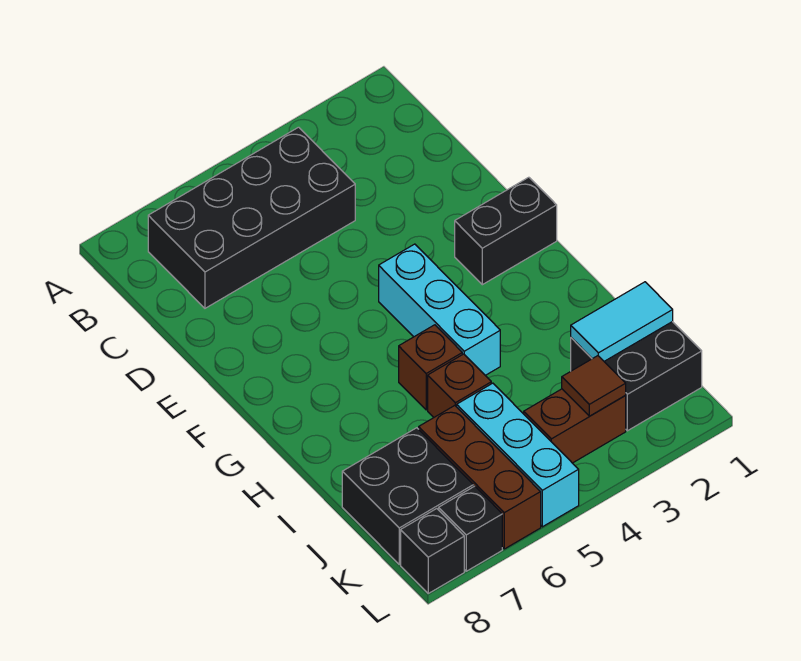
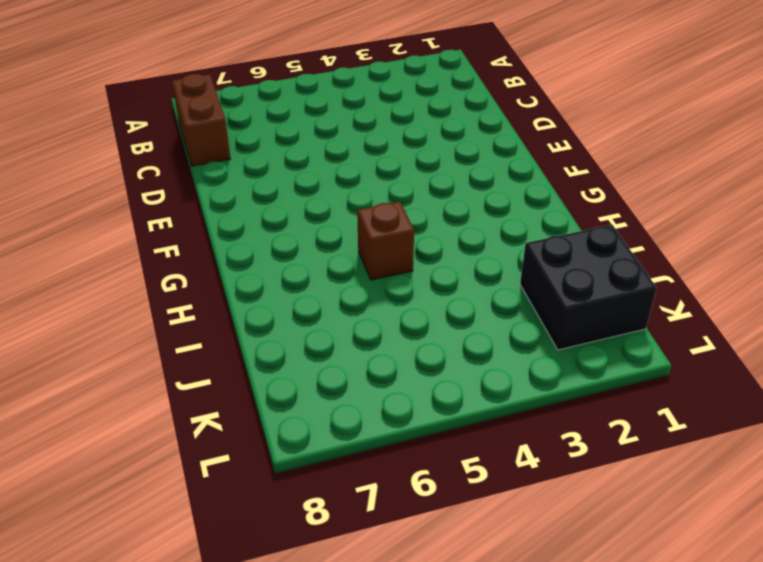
brown 1x2 brick [172,74,231,166] -> brown 1x2 brick turned to [524,389,626,463]
none -> black 2x4 brick [148,127,355,308]
none -> black 1x2 brick [455,177,557,285]
none -> cyan 1x3 brick [379,244,500,375]

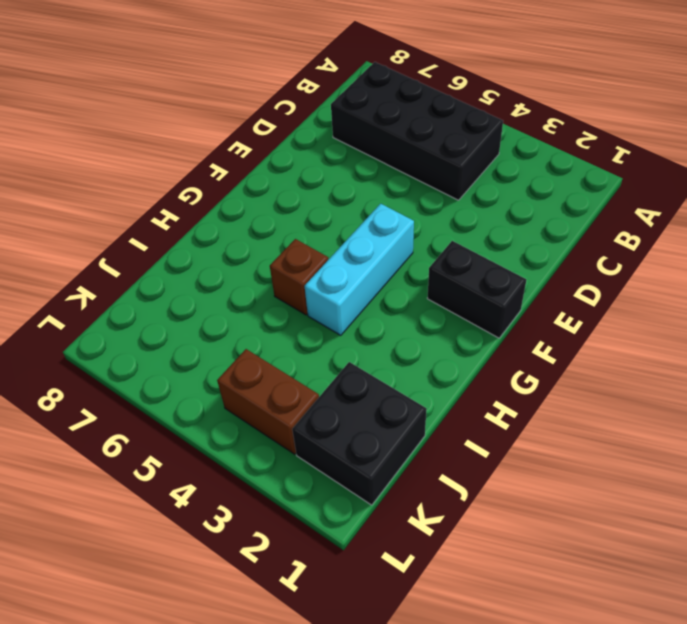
none -> brown 1x1 brick [428,354,491,417]
none -> cyan 1x3 brick [457,383,579,527]
none -> brown 1x3 brick [419,406,541,549]

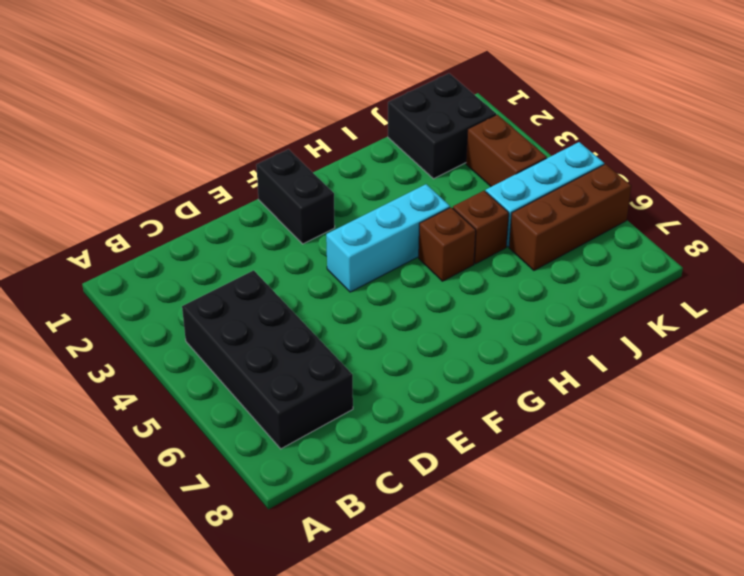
none -> black 2x2 brick [342,428,473,564]
none -> black 1x1 brick [439,486,502,571]
none -> black 1x1 brick [401,509,464,593]

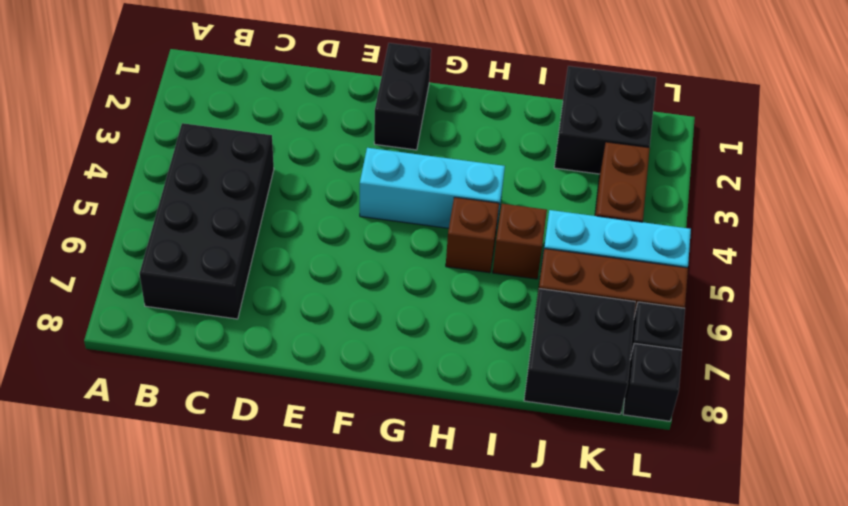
none -> cyan 1x2 tile [571,282,673,361]
none -> brown 1x1 tile [562,356,626,416]

